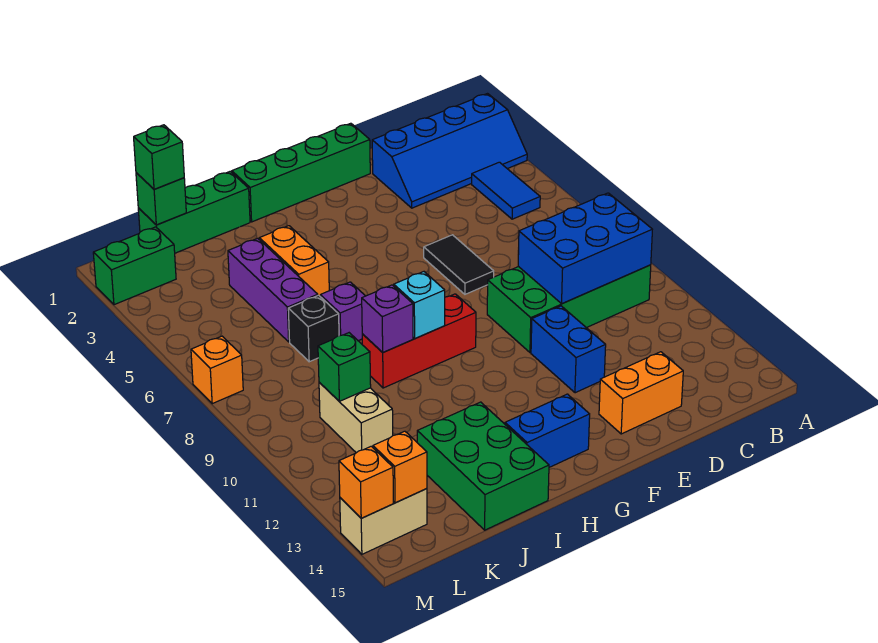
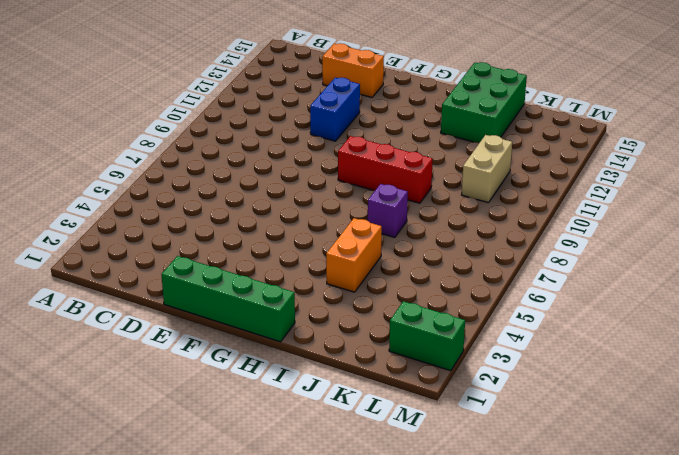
none -> blue 2x4 slope [372,94,527,208]
none -> blue 1x2 tile [472,162,540,219]
none -> green 2x4 brick [487,265,651,353]

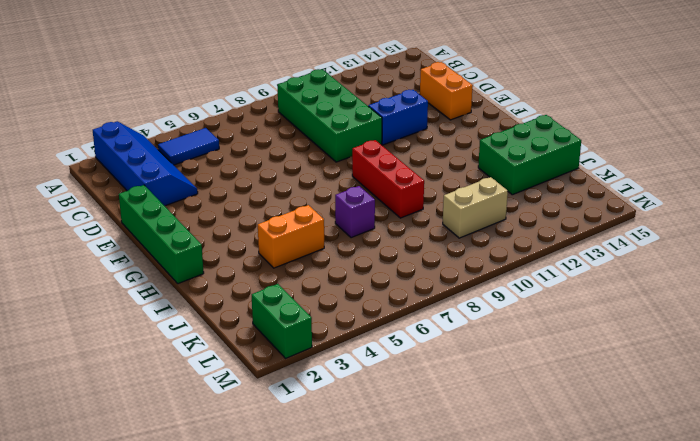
none -> black 1x2 tile [424,235,494,294]
none -> blue 1x2 brick [505,394,590,467]
none -> green 1x3 brick [138,171,250,253]

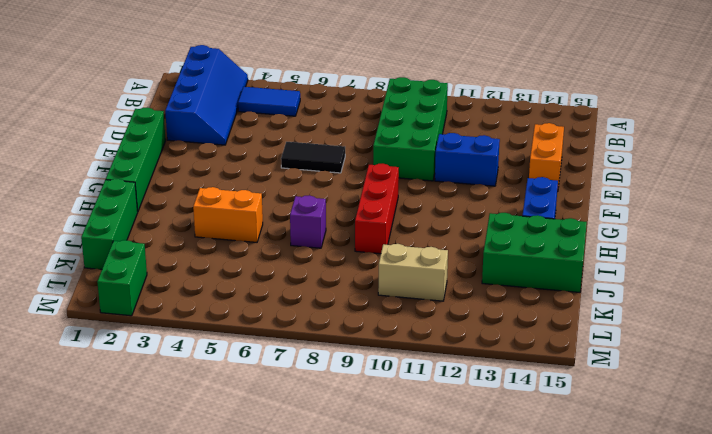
none -> purple 1x3 brick [228,238,318,342]
none -> black 1x1 brick [288,295,339,362]
none -> tan 1x2 brick [340,488,427,554]

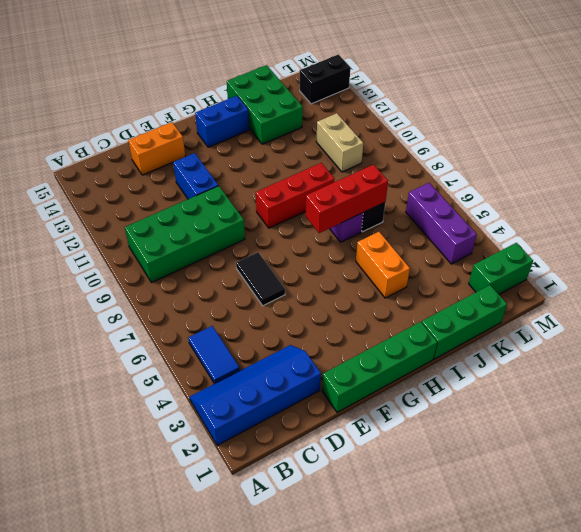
red 1x3 brick [306,165,388,233] -> none
purple 1x3 brick [406,183,477,264] -> purple 1x3 brick moved to [228,238,318,342]
black 1x2 brick [299,54,350,104] -> tan 1x2 brick [340,488,427,554]
none -> orange 1x1 brick [191,336,243,404]
none -> blue 2x3 brick [518,193,652,304]
none -> cyan 1x1 brick [394,272,445,338]

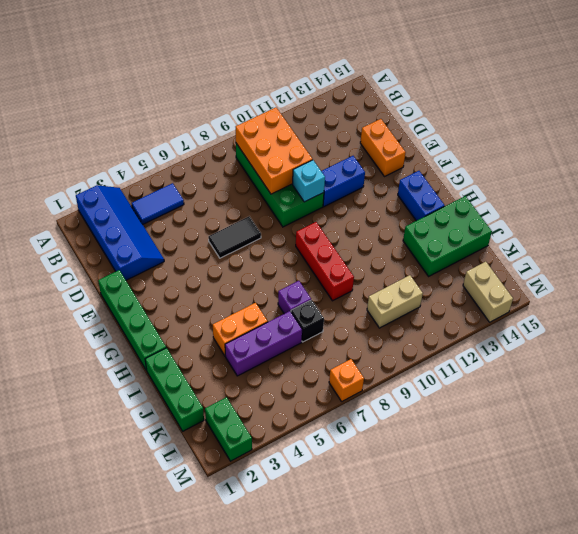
orange 2x3 brick [236,107,313,194] -> blue 2x3 brick [518,193,652,304]
cyan 1x1 brick [293,160,325,202] -> cyan 1x1 brick moved to [394,272,445,338]
none -> purple 1x1 brick [362,285,413,352]
none -> green 1x1 brick [136,173,186,225]
none -> green 1x1 brick [318,333,371,401]

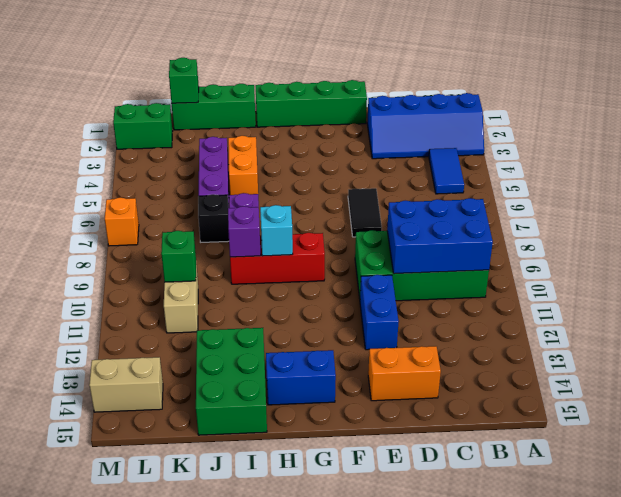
none -> orange 1x1 brick [373,431,427,503]
none -> orange 1x1 brick [339,446,393,518]
none -> green 1x1 brick [134,125,184,189]

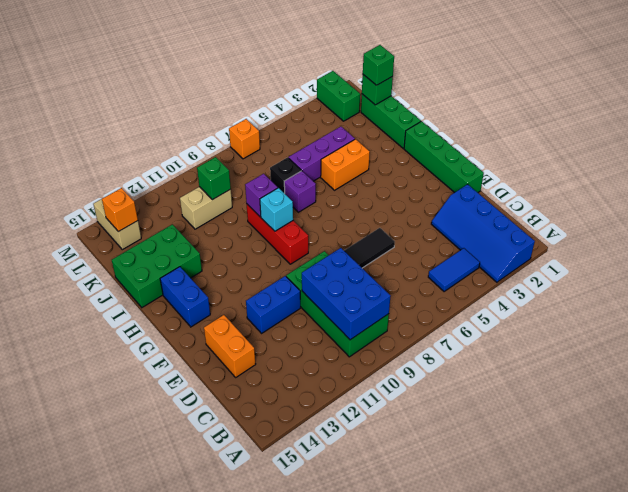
none -> orange 1x1 brick [339,446,393,518]

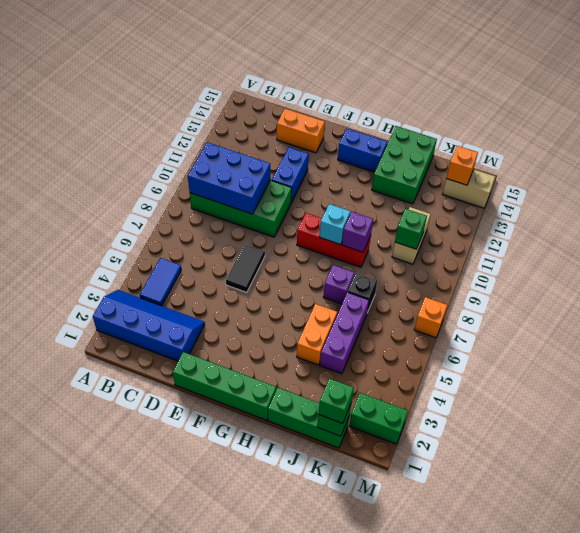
none -> orange 1x1 brick [339,446,393,518]

